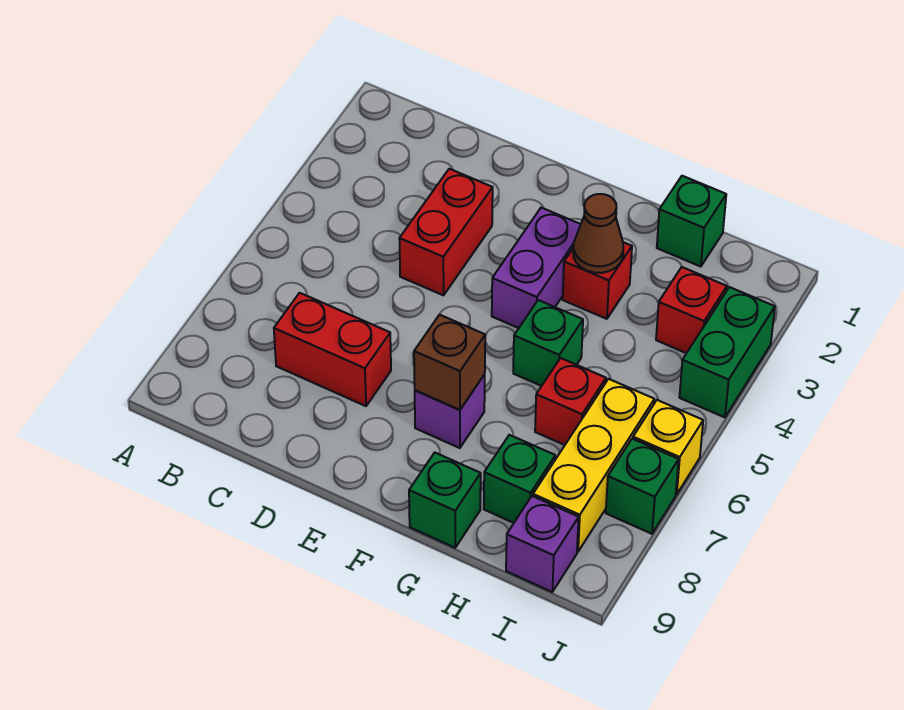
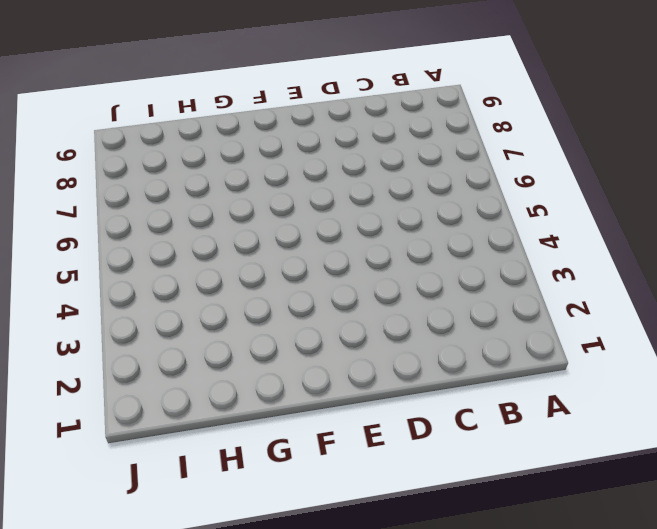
none -> red 1x2 brick [274,293,391,406]
none -> red 1x2 brick [399,169,493,295]
none -> purple 1x2 brick [492,208,581,328]

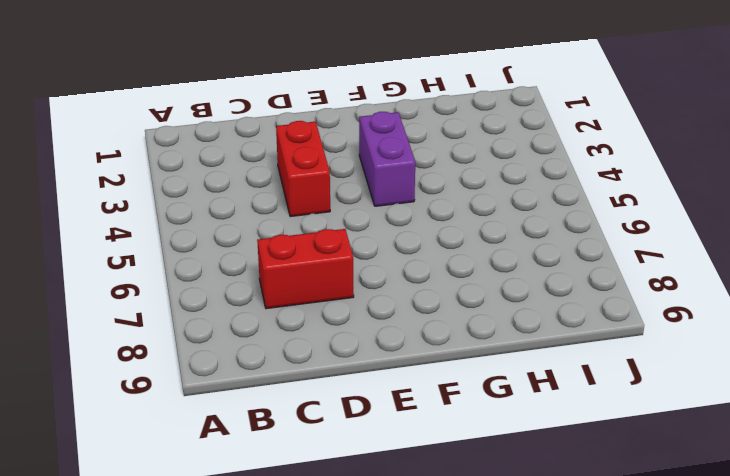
none -> purple 1x1 brick [415,375,485,448]
none -> red 1x1 brick [563,242,632,319]
none -> green 1x1 brick [513,300,583,386]

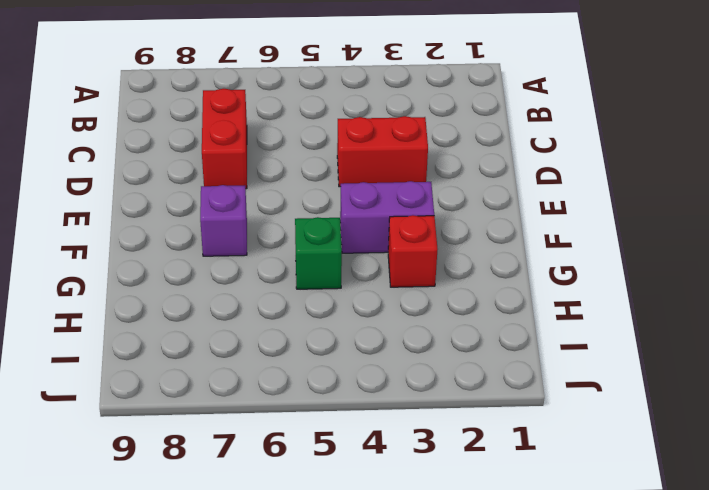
none -> green 1x1 brick [409,453,481,548]
none -> green 1x1 brick [657,176,726,267]
none -> red 1x1 brick [535,358,606,445]

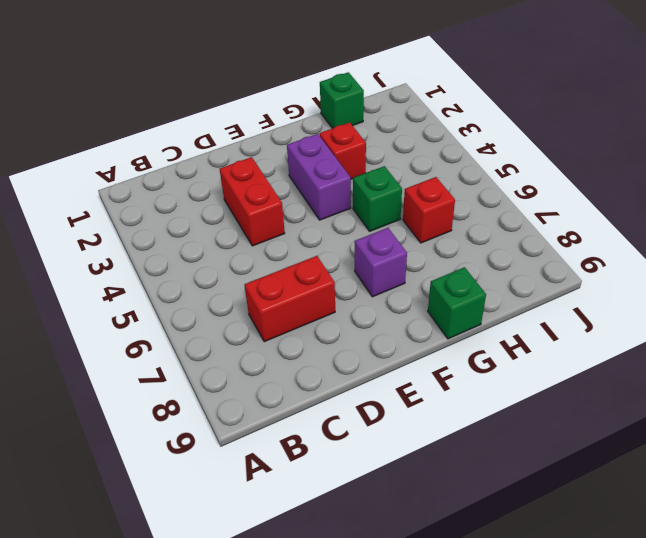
none -> green 1x1 brick [484,435,555,523]
none -> red 1x1 brick [656,267,727,353]
none -> yellow 1x3 brick [533,379,654,552]

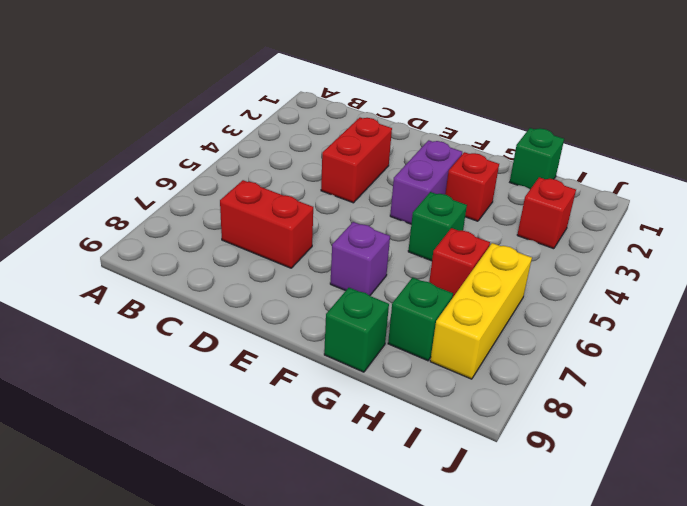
none -> purple 1x1 brick [506,496,579,592]
none -> green 1x2 brick [679,287,775,417]
none -> yellow 1x1 brick [633,400,703,494]

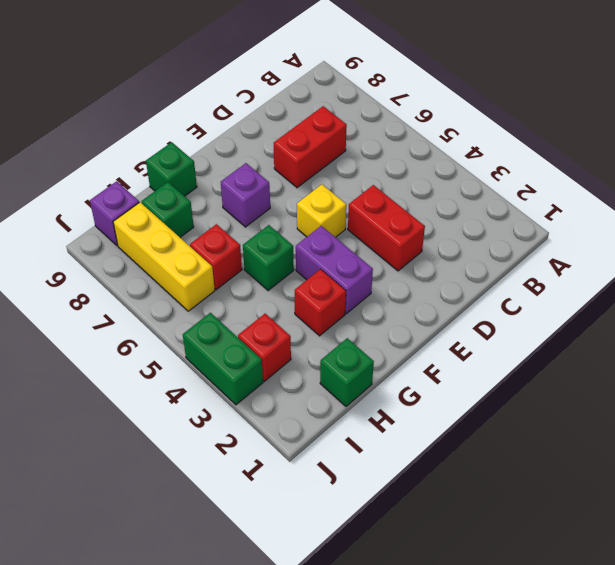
yellow 1x1 brick [297,184,346,237] -> yellow 1x1 brick moved to [633,400,703,494]
none -> green 1x1 brick [606,439,679,534]
none -> brown 1x1 brick [414,315,485,410]
none -> brown 1x1 cone [573,194,623,273]

